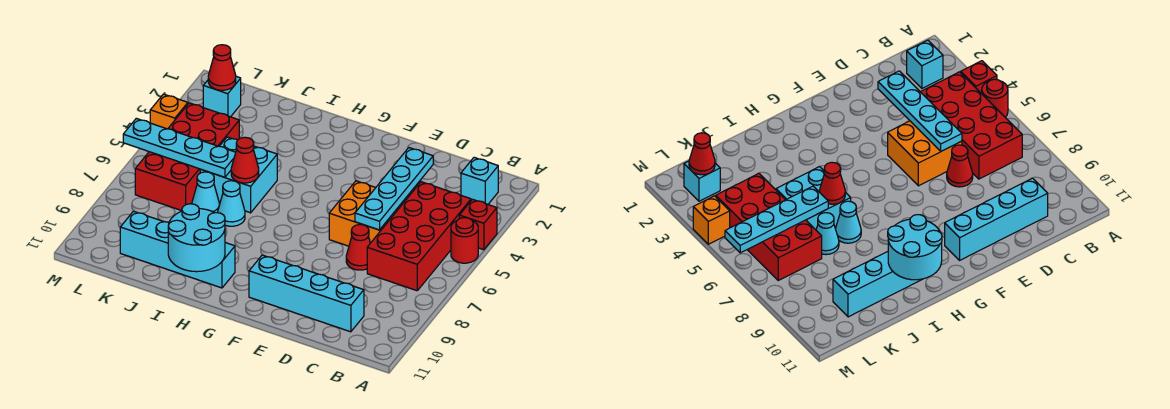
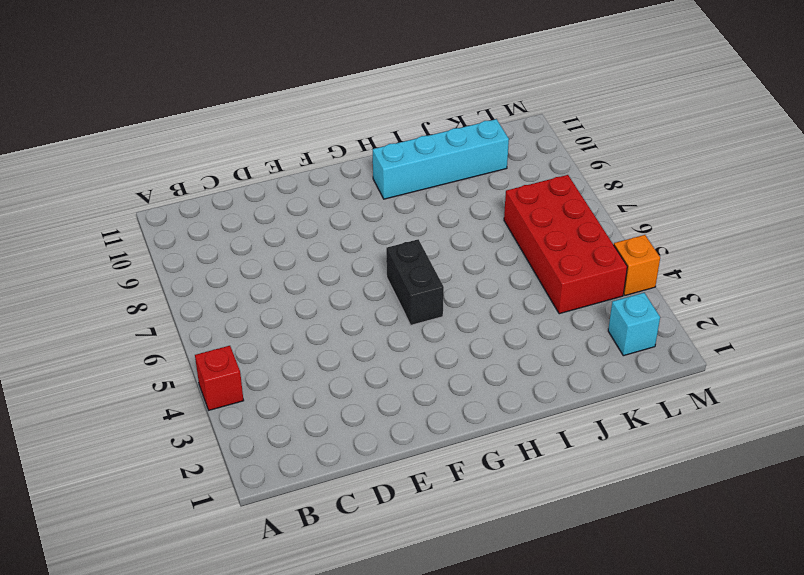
black 1x2 brick [386,239,444,325] -> none
none -> red 1x1 round brick [451,218,478,263]
none -> cyan 1x1 brick [461,157,498,204]
none -> red 2x4 brick [367,182,471,291]

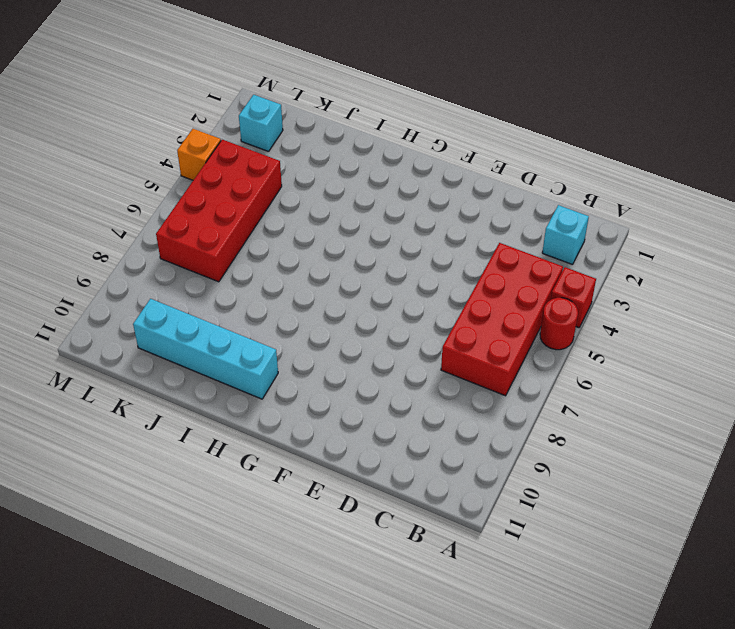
none -> cyan 1x4 brick [249,255,364,332]
none -> orange 2x2 brick [329,181,406,246]
none -> red 1x1 cone [346,225,370,270]

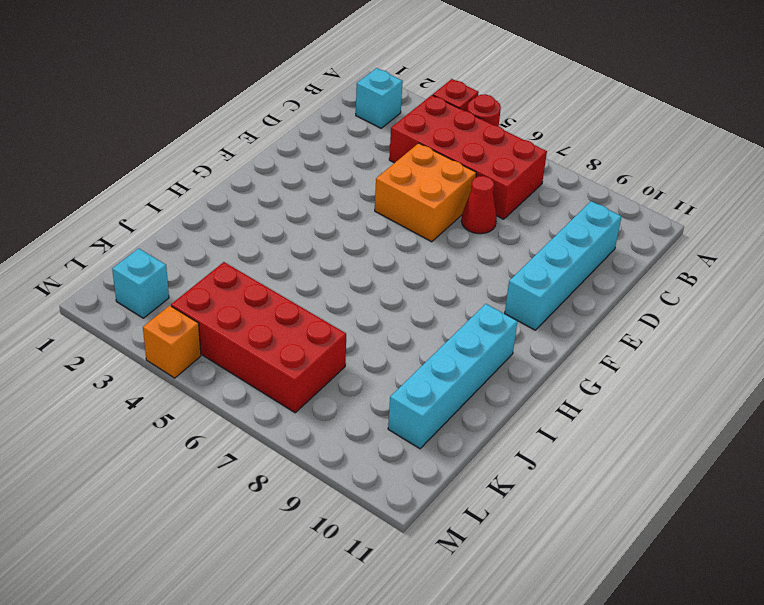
none -> cyan 2x2 brick [200,137,277,213]
none -> cyan 1x1 cone [218,181,245,226]
none -> cyan 1x1 cone [192,172,219,213]

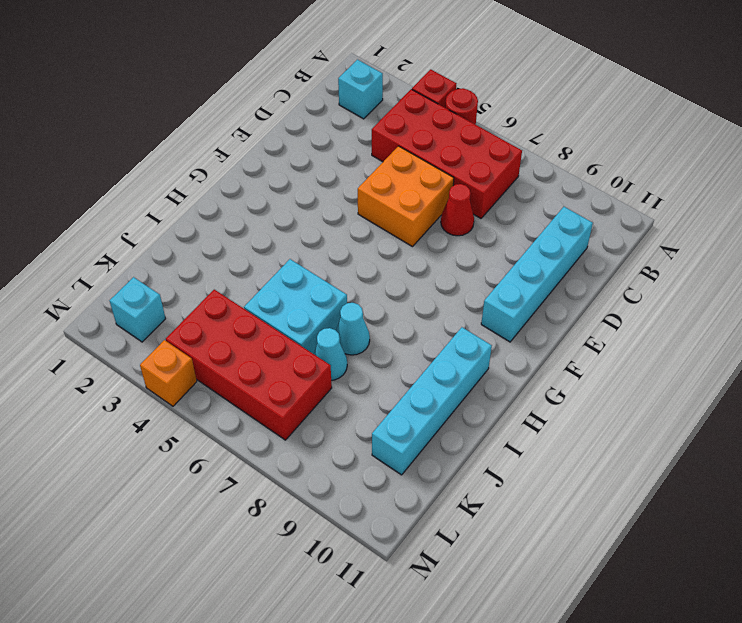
none -> cyan 1x4 plate [355,148,433,230]
none -> cyan 2x2 round brick [168,204,225,272]
none -> red 1x1 cone [231,137,259,183]

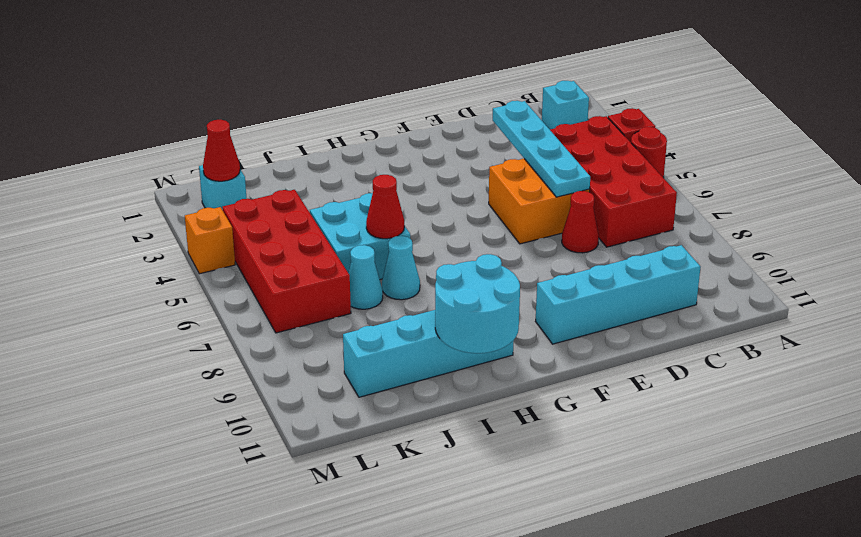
none -> cyan 1x4 plate [123,118,236,177]

